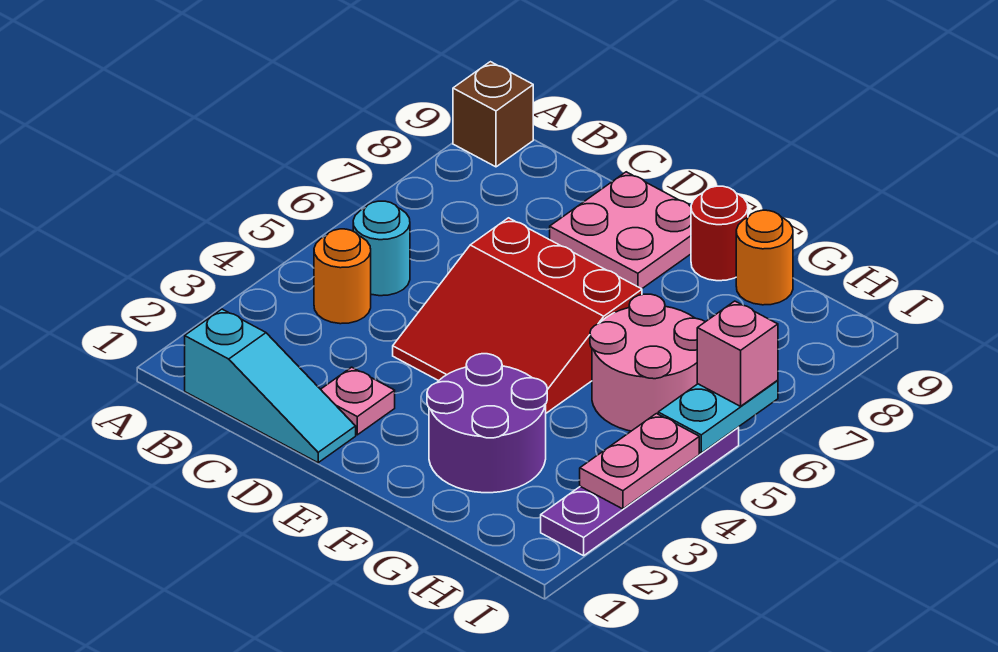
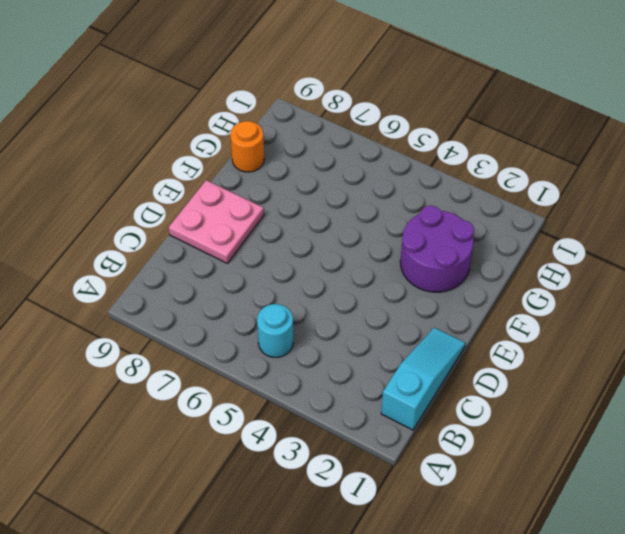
none -> brown 1x1 brick [453,62,533,167]
none -> orange 1x1 round brick [314,229,371,324]
none -> pink 1x1 plate [321,367,395,435]

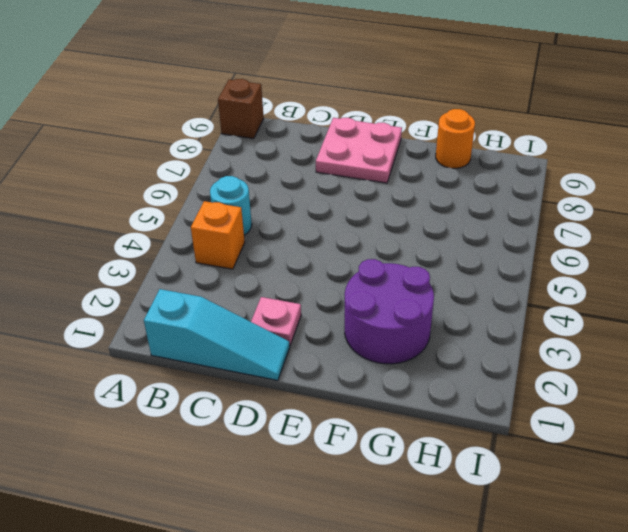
orange 1x1 brick [191,201,245,269] -> orange 1x1 round brick [314,229,371,324]
none -> red 3x3 slope [393,218,642,413]
none -> red 1x1 round brick [691,186,748,281]
none -> pink 2x2 round brick [590,294,705,431]

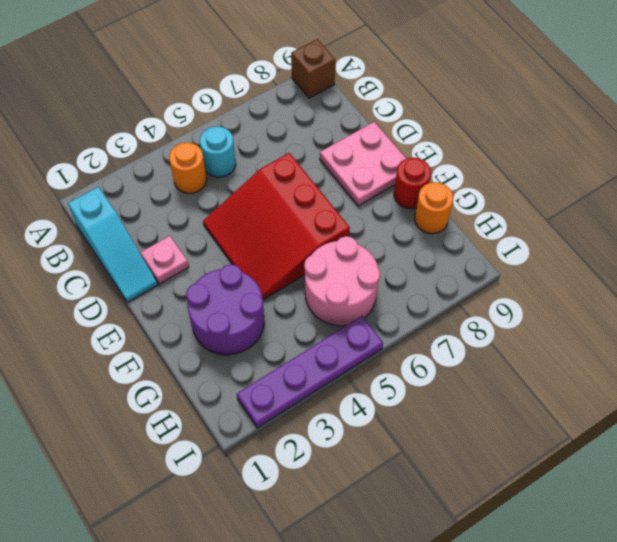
none -> pink 1x2 plate [580,414,699,509]
none -> cyan 1x2 plate [658,380,778,453]
none -> pink 1x1 brick [697,301,778,406]

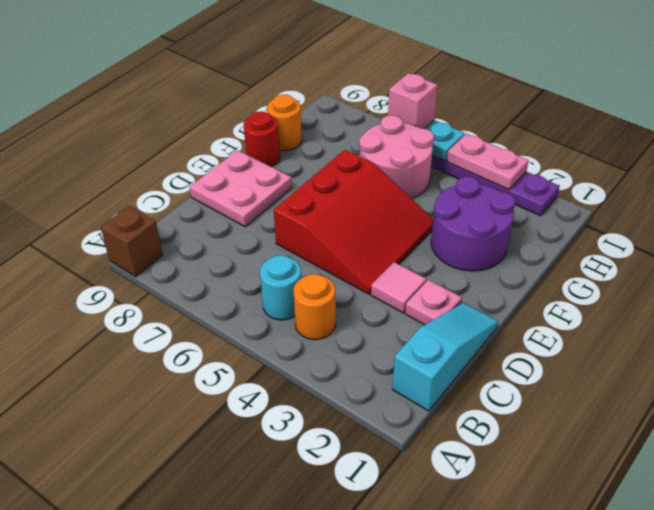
pink 1x1 tile [371,262,426,313] -> none

